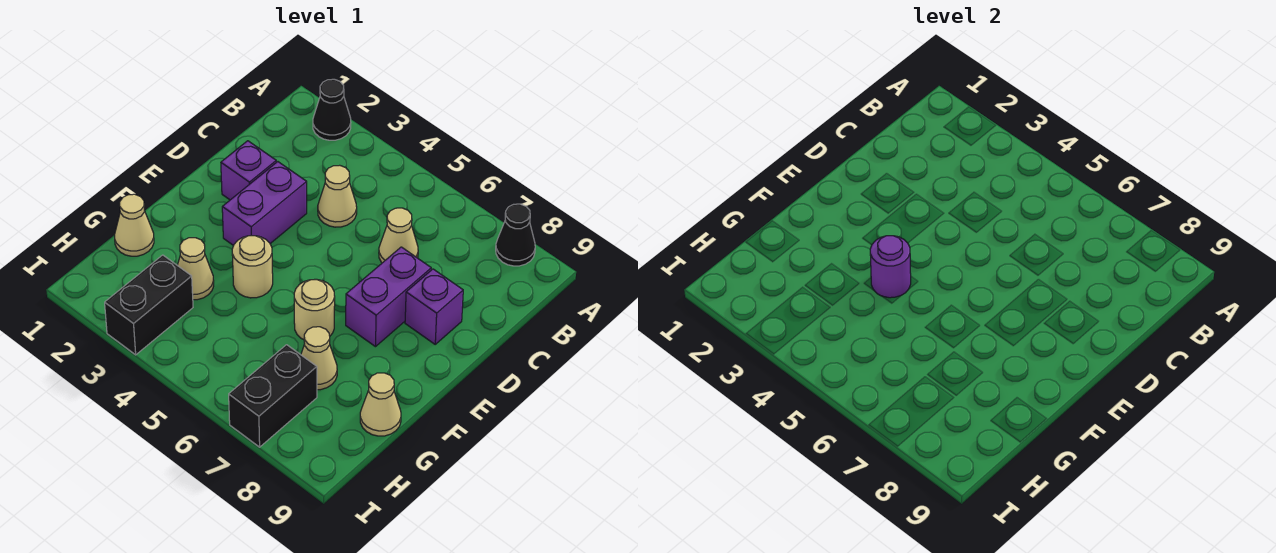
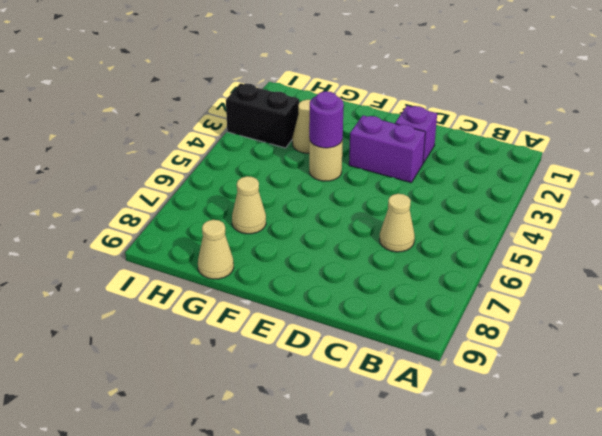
none -> black 1x1 cone [313,79,351,140]
none -> black 1x1 cone [496,204,535,266]
none -> tan 1x1 cone [318,165,357,227]

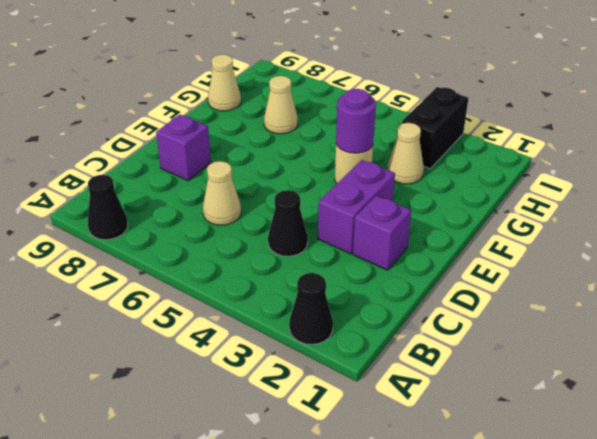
black 1x1 cone [268,190,308,256] -> tan 1x1 cone [318,165,357,227]
none -> purple 1x2 brick [346,247,431,347]
none -> tan 1x1 round brick [294,279,335,340]
none -> tan 1x1 cone [115,194,154,256]

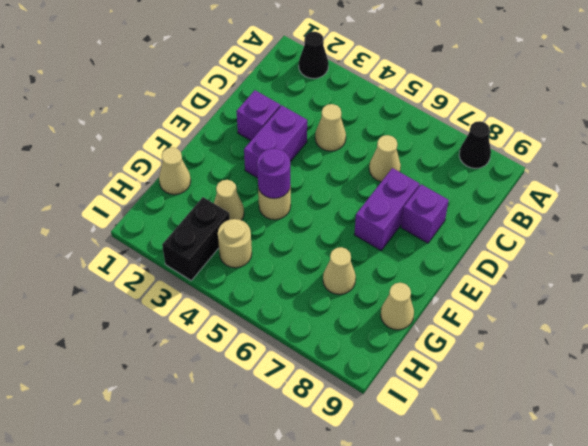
tan 1x1 round brick [218,219,252,268] -> tan 1x1 round brick moved to [294,279,335,340]
none -> black 1x2 brick [229,345,317,447]

